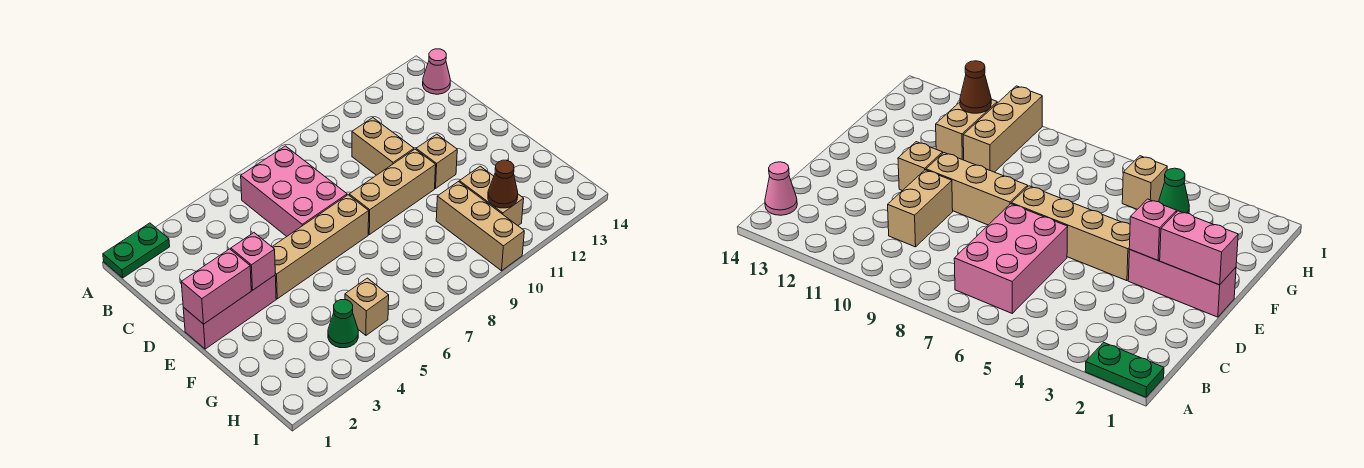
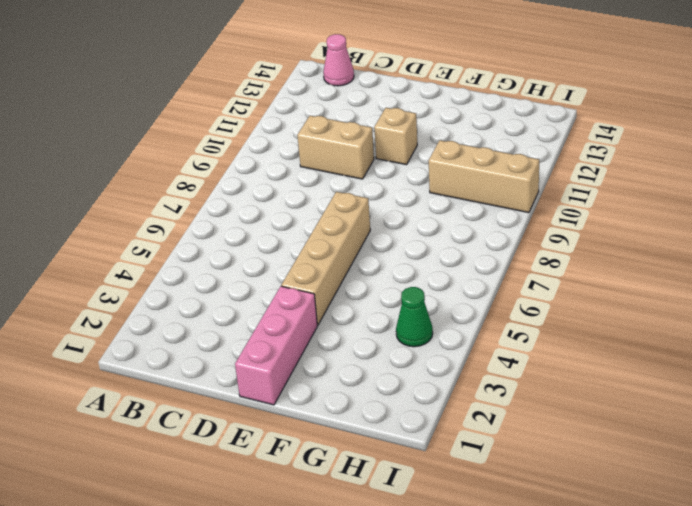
none -> green 1x2 plate [103,223,170,278]
none -> pink 2x3 brick [241,146,347,236]
none -> tan 1x3 brick [349,149,436,235]

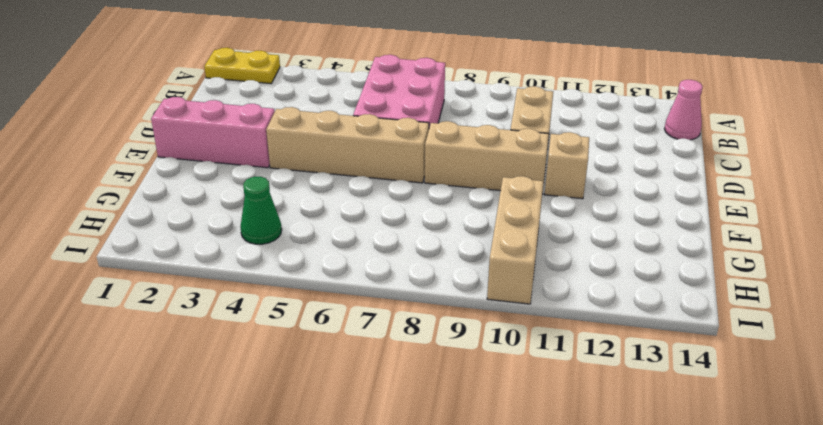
yellow 1x2 plate [204,48,280,84] -> green 1x2 plate [103,223,170,278]
none -> tan 1x2 brick [459,166,524,225]
none -> tan 1x1 brick [345,278,389,335]
none -> pink 1x2 brick [181,249,251,324]

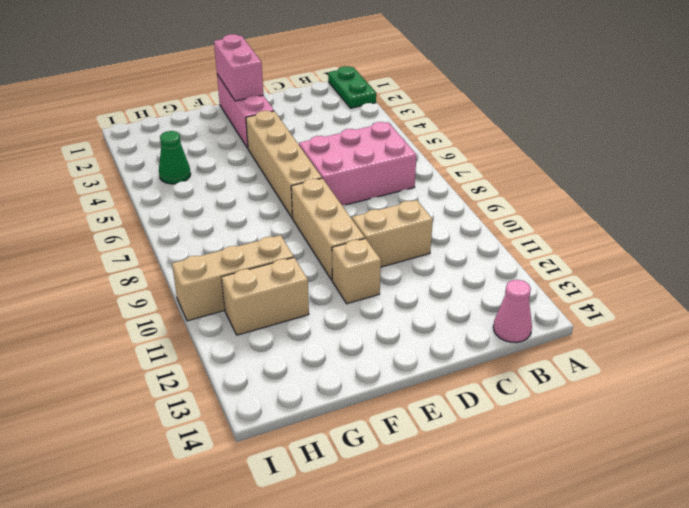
none -> tan 1x1 brick [345,278,389,335]
none -> pink 1x1 brick [231,233,275,290]
none -> brown 1x1 cone [488,160,518,208]

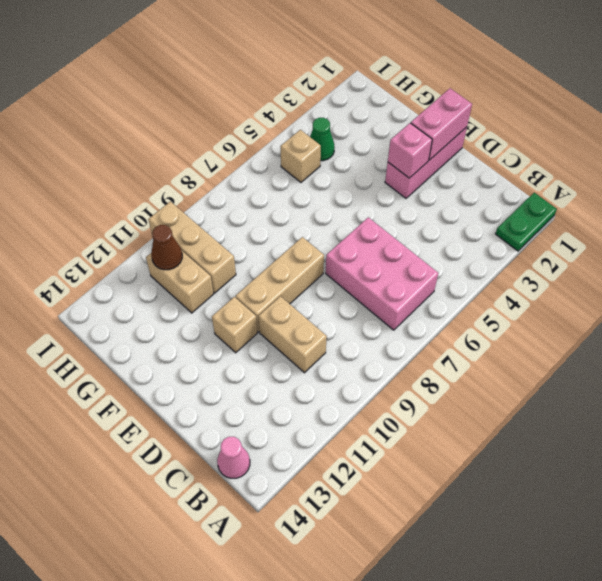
none -> tan 1x4 brick [272,195,369,299]

